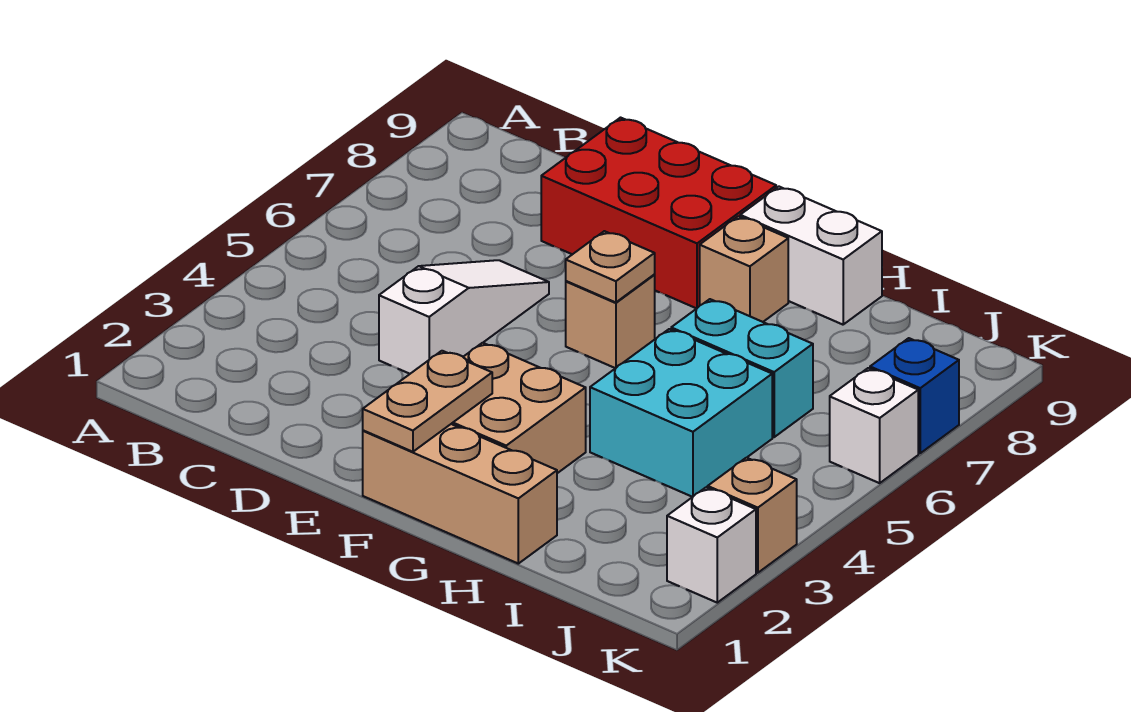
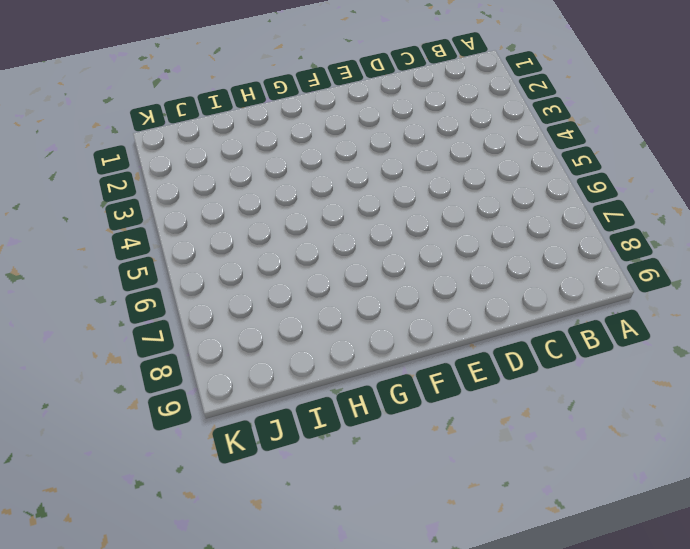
none -> white 1x3 slope [379,260,549,374]
none -> red 2x3 brick [541,118,776,309]
none -> tan 1x3 brick [363,424,557,564]

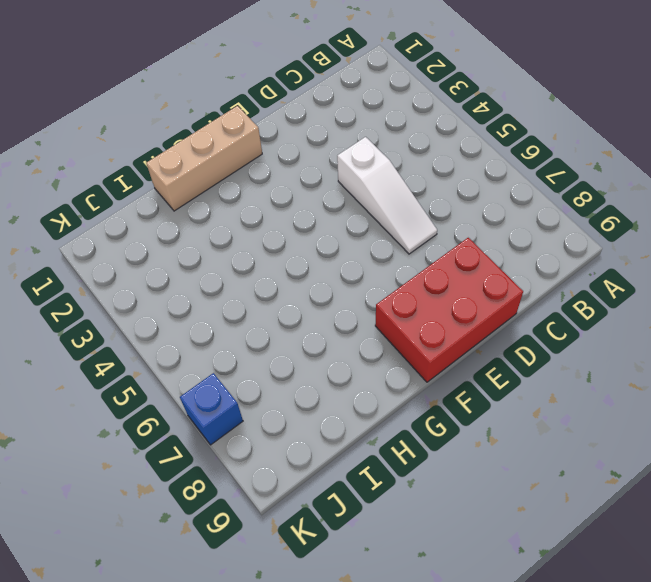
none -> tan 2x2 brick [452,343,586,473]
none -> tan 1x1 brick [566,275,655,368]
none -> tan 1x1 brick [700,216,788,322]

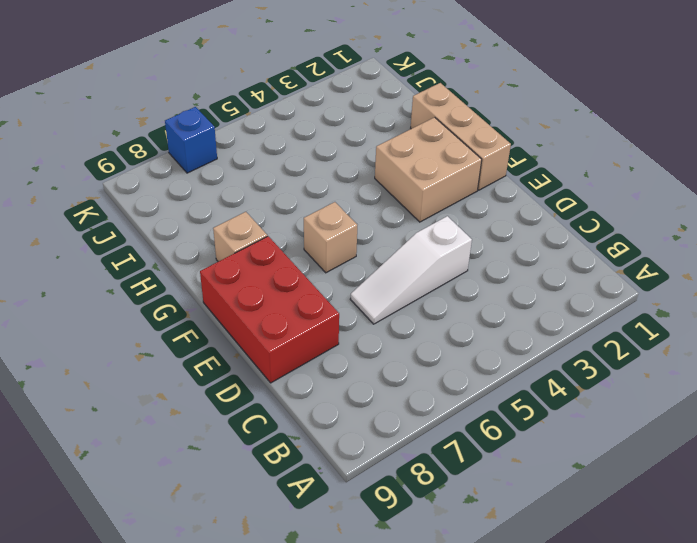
none -> white 1x2 brick [740,187,882,325]
none -> cyan 2x2 brick [590,329,772,497]
none -> cyan 1x2 brick [671,299,813,437]

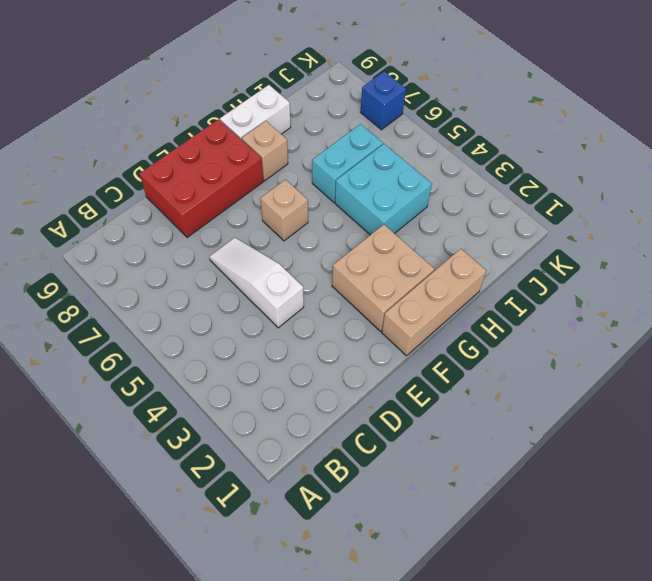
none -> white 1x1 brick [667,488,756,603]
none -> tan 1x1 brick [708,458,797,573]
none -> white 1x1 brick [830,368,918,483]

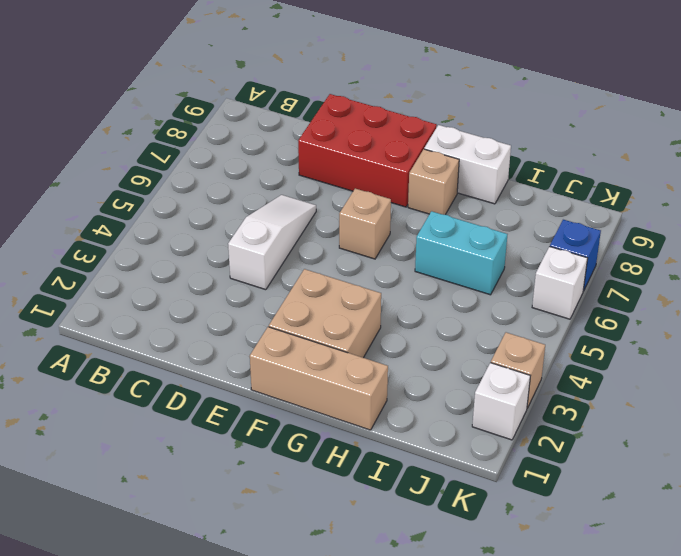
none -> cyan 2x2 brick [590,329,772,497]
none -> tan 1x2 plate [363,351,492,452]
none -> tan 1x1 plate [566,231,655,302]

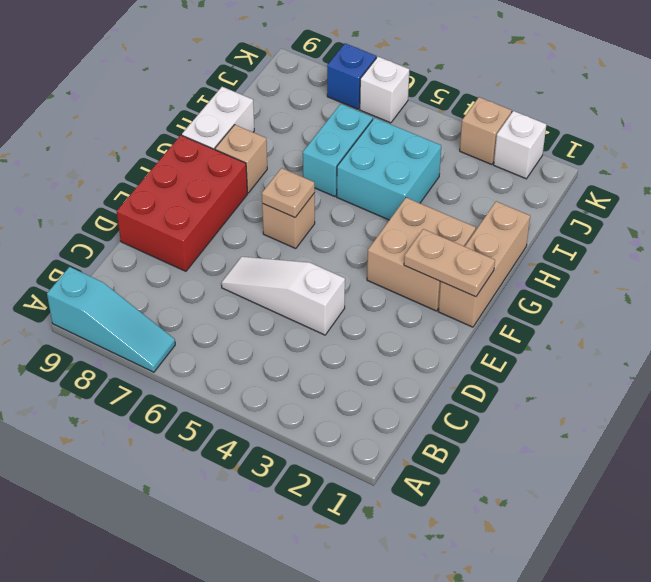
cyan 1x3 slope [47,267,175,372] -> none

